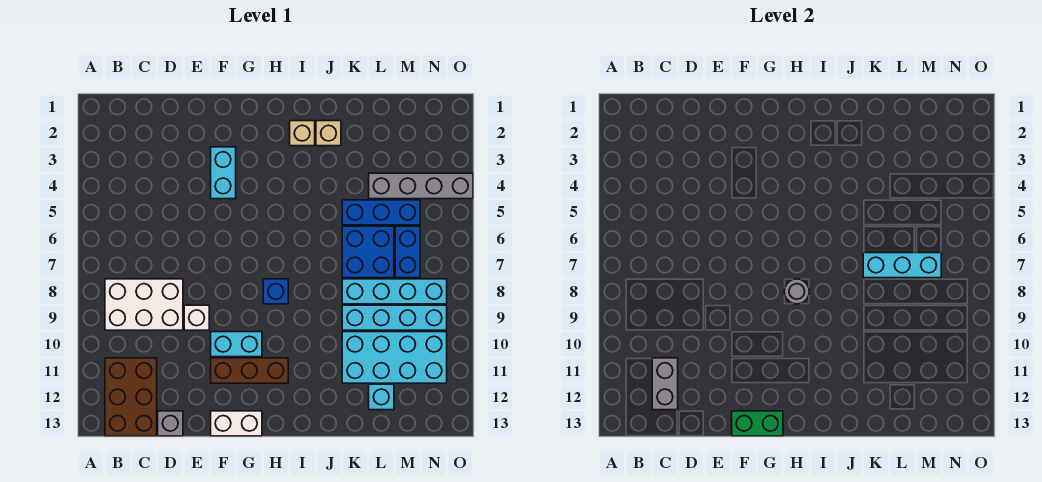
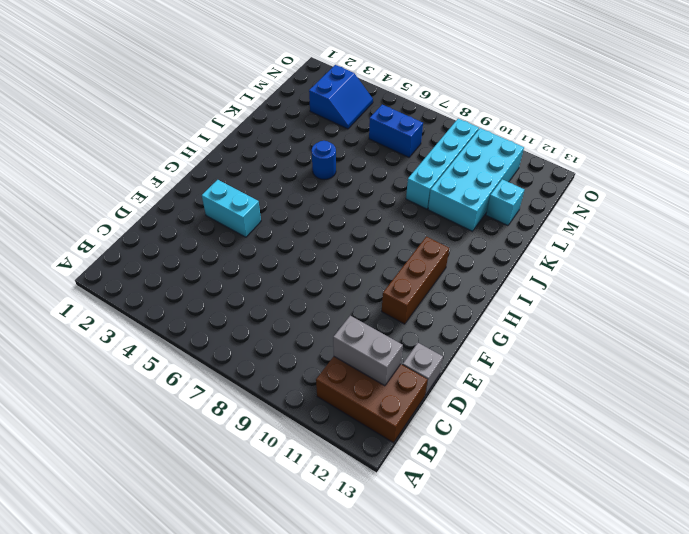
blue 1x1 round brick [312,141,336,180] -> none
blue 2x2 slope [309,65,373,129] -> grey 1x4 brick [369,173,473,199]
none -> white 2x3 brick [105,279,183,330]
none -> white 1x1 brick [184,305,209,330]
none -> cyan 1x2 brick [211,332,262,357]

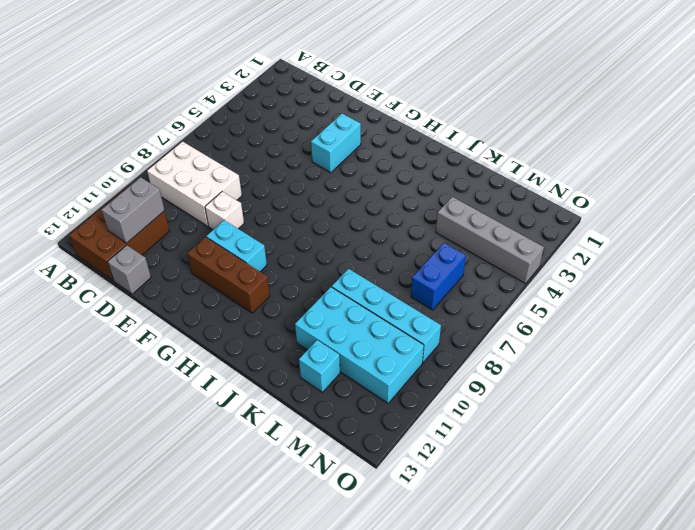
none -> white 1x2 brick [211,411,262,436]
none -> blue 1x1 brick [263,279,288,304]
none -> tan 1x1 brick [290,121,315,146]

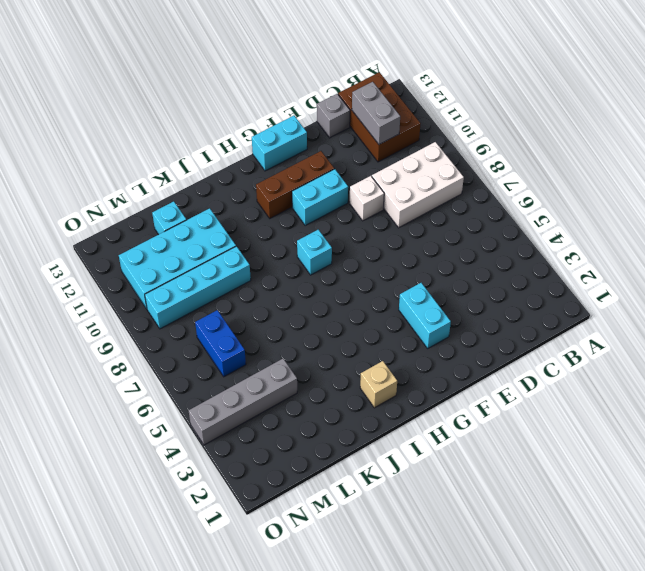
cyan 1x2 brick [252,116,307,171] -> white 1x2 brick [211,411,262,436]
cyan 1x1 brick [297,229,332,275] -> blue 1x1 brick [263,279,288,304]
none -> tan 1x1 brick [316,121,341,146]
none -> blue 1x3 brick [342,200,420,225]
none -> blue 2x2 brick [342,226,394,278]

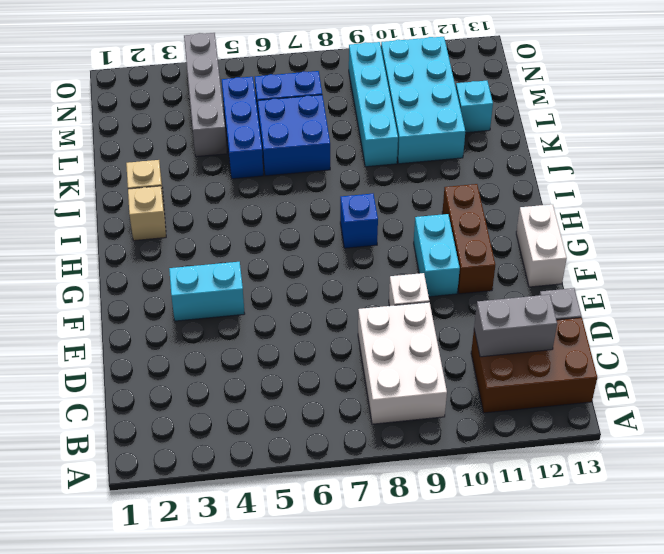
none -> cyan 1x4 brick [342,279,447,304]
none -> green 1x2 brick [732,411,783,436]
none -> grey 1x1 round brick [784,279,809,304]

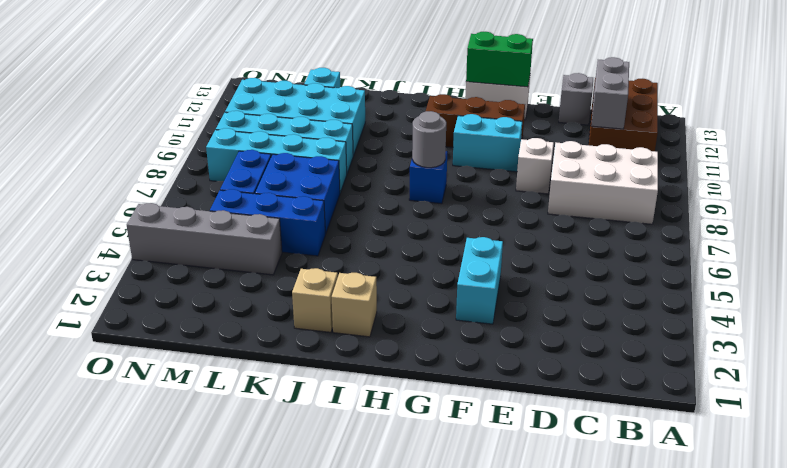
none -> cyan 1x3 brick [863,253,941,278]

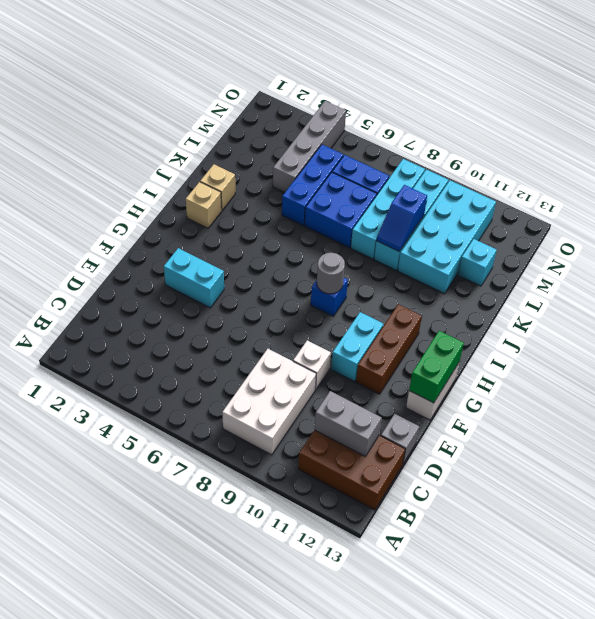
blue 1x2 slope [376,185,427,251] -> none
none -> cyan 1x3 brick [863,253,941,278]

